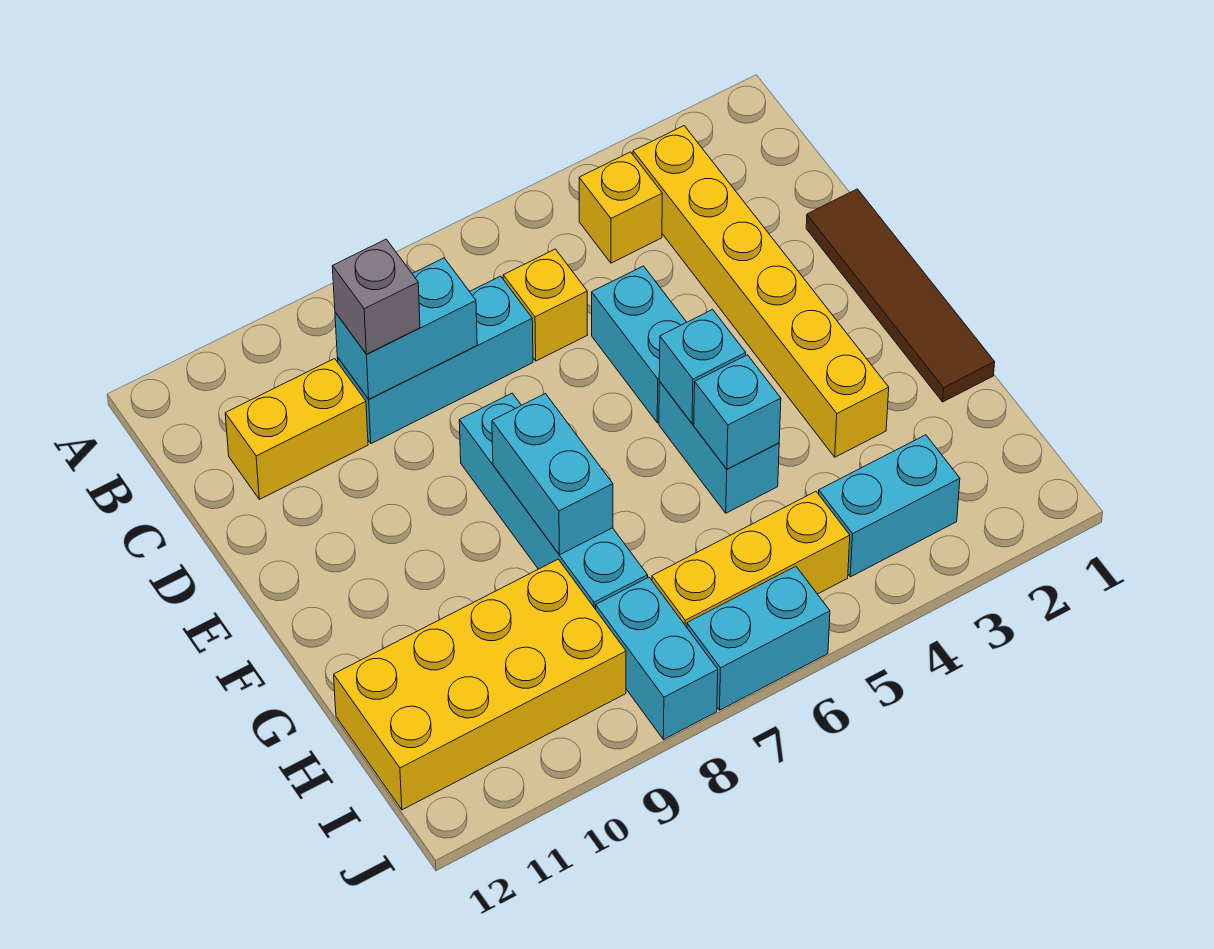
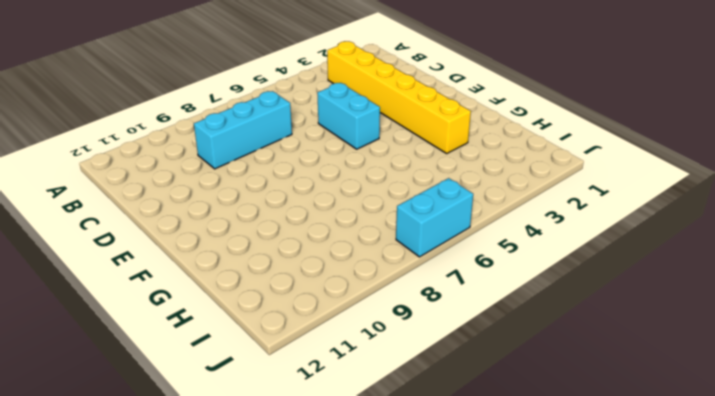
none -> yellow 1x1 brick [579,152,662,263]
none -> yellow 1x1 brick [503,249,588,361]
none -> yellow 1x2 brick [225,359,368,499]

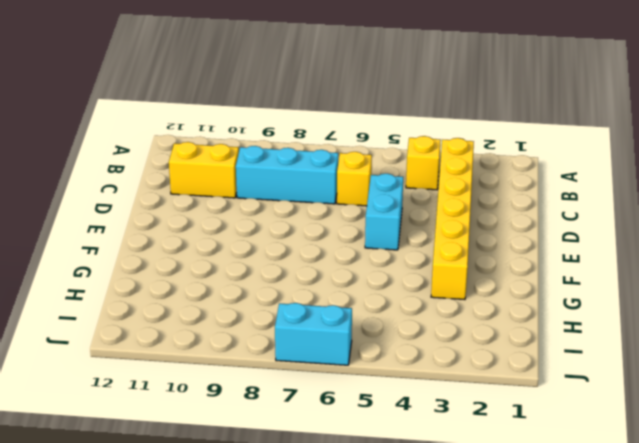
none -> brown 1x4 tile [806,189,995,402]
none -> cyan 1x4 brick [459,393,648,609]
none -> cyan 1x2 brick [659,381,779,513]

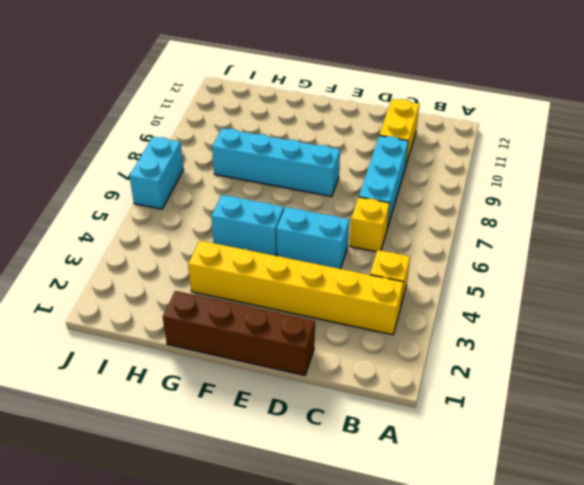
brown 1x4 brick [163,291,315,375] -> brown 1x4 tile [806,189,995,402]
none -> yellow 2x4 brick [334,559,626,810]
none -> cyan 1x2 brick [819,435,960,577]
none -> yellow 1x3 brick [652,491,850,627]

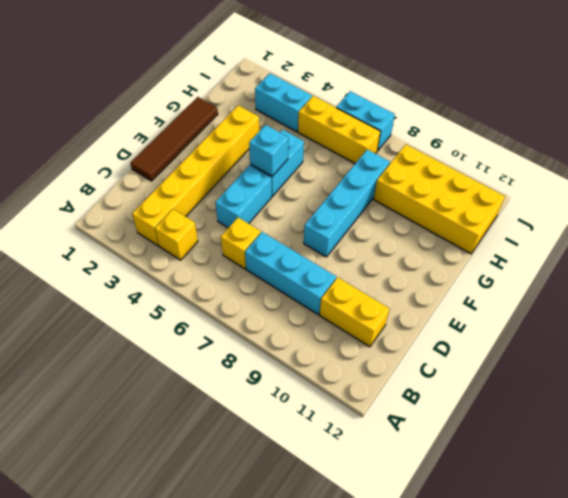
none -> cyan 1x2 brick [596,577,718,740]
none -> cyan 1x2 brick [335,258,477,399]
none -> cyan 1x2 brick [492,394,613,555]

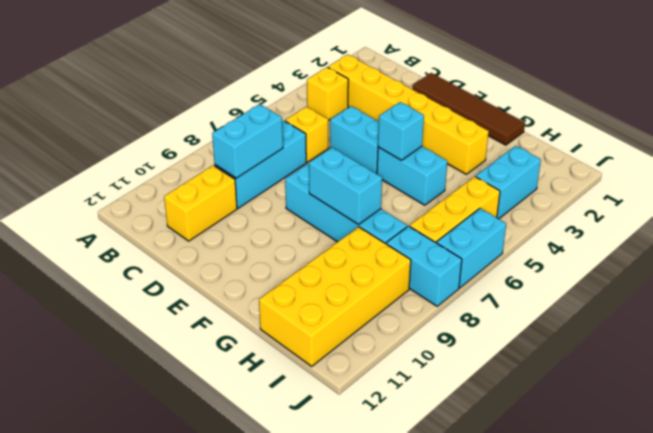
none -> cyan 1x1 brick [694,355,781,469]
none -> grey 1x1 brick [332,239,420,354]

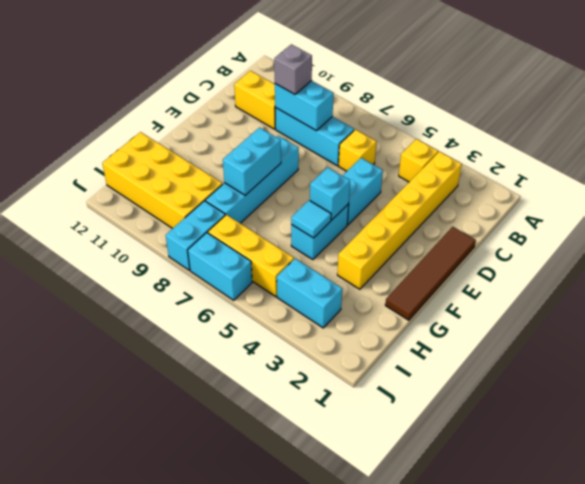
cyan 1x1 tile [291,200,331,238] -> cyan 1x1 brick [694,355,781,469]

